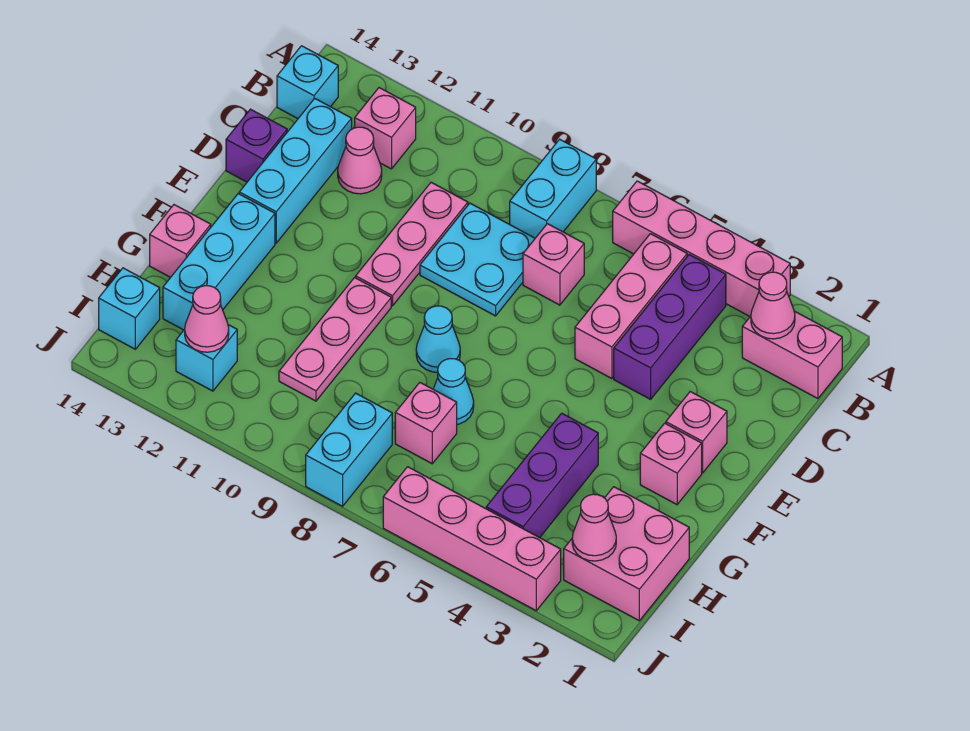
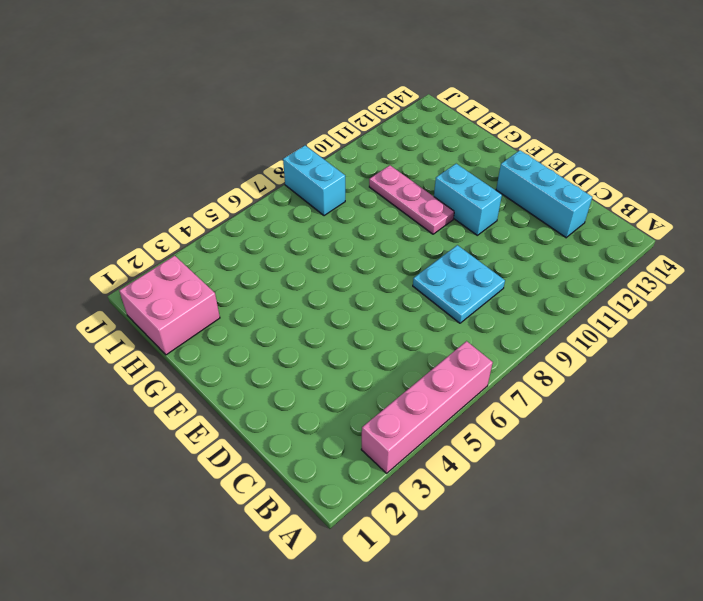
cyan 1x2 brick [434,164,502,235] -> cyan 1x2 brick moved to [510,139,596,238]
none -> pink 1x2 brick [742,311,842,399]
none -> purple 1x3 brick [614,255,726,399]
none -> pink 1x3 brick [575,234,687,379]
none -> pink 1x1 brick [355,88,416,169]

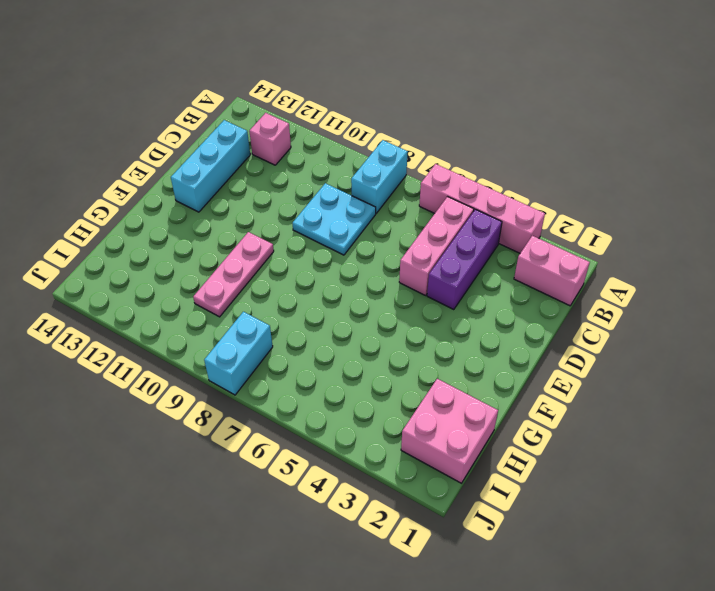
none -> cyan 1x1 brick [277,46,338,118]
none -> pink 1x1 brick [523,224,584,305]
none -> pink 1x3 plate [356,182,468,306]
none -> pink 1x1 cone [338,127,382,194]

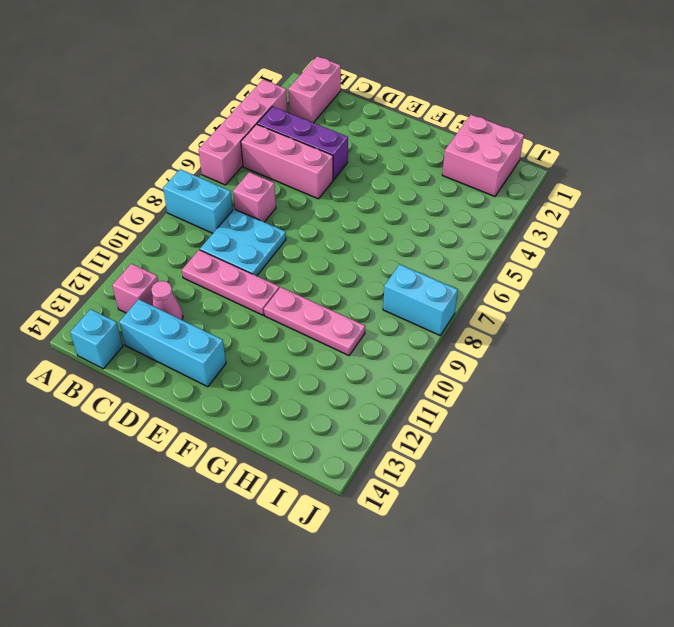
none -> purple 1x1 brick [226,109,287,182]
none -> pink 1x1 brick [666,392,727,473]
none -> pink 1x1 brick [640,423,702,504]
none -> cyan 1x1 cone [416,306,460,372]

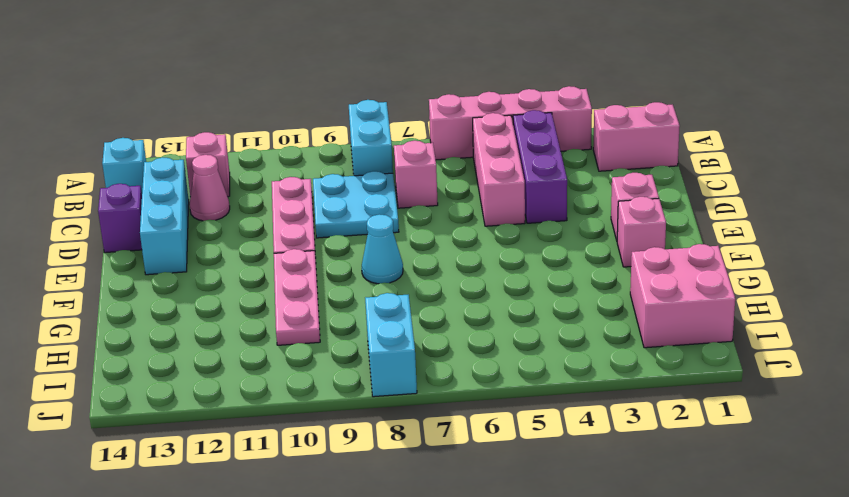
none -> cyan 1x3 brick [163,194,275,330]
none -> purple 1x3 brick [486,413,598,538]
none -> cyan 1x1 cone [433,359,474,424]
none -> pink 1x1 brick [150,205,211,277]

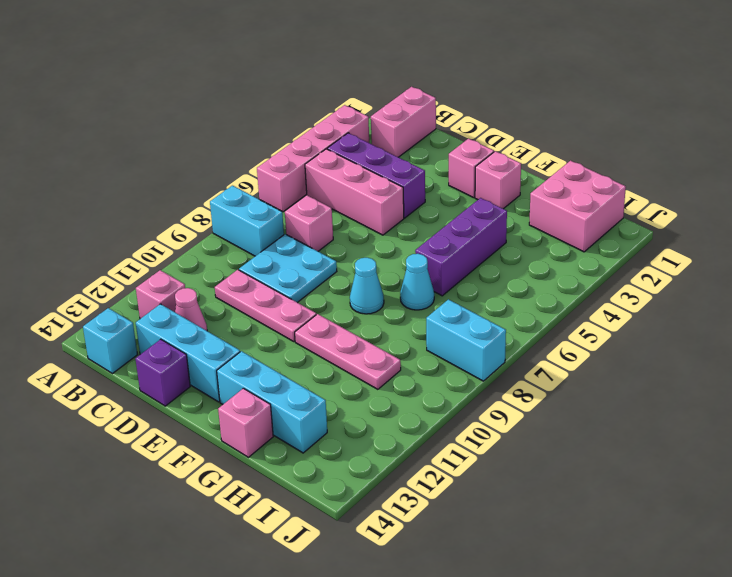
purple 1x3 brick [415,198,507,296] -> purple 1x3 brick turned to [486,413,598,538]
none -> pink 1x1 brick [395,383,457,464]
none -> cyan 1x1 brick [176,325,237,391]
none -> cyan 1x1 brick [99,268,160,349]
none -> pink 1x4 brick [383,467,561,611]

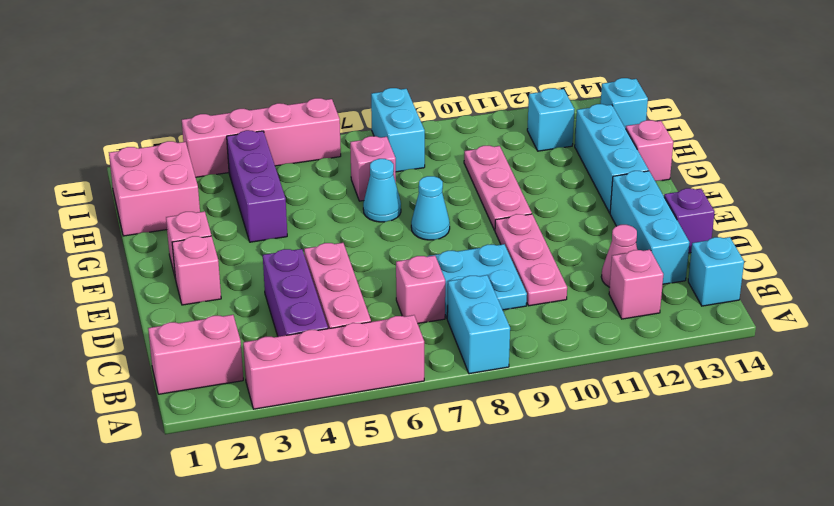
none -> pink 1x1 cone [751,272,795,339]
none -> pink 1x1 cone [572,494,616,561]
none -> pink 1x1 cone [185,286,229,352]

